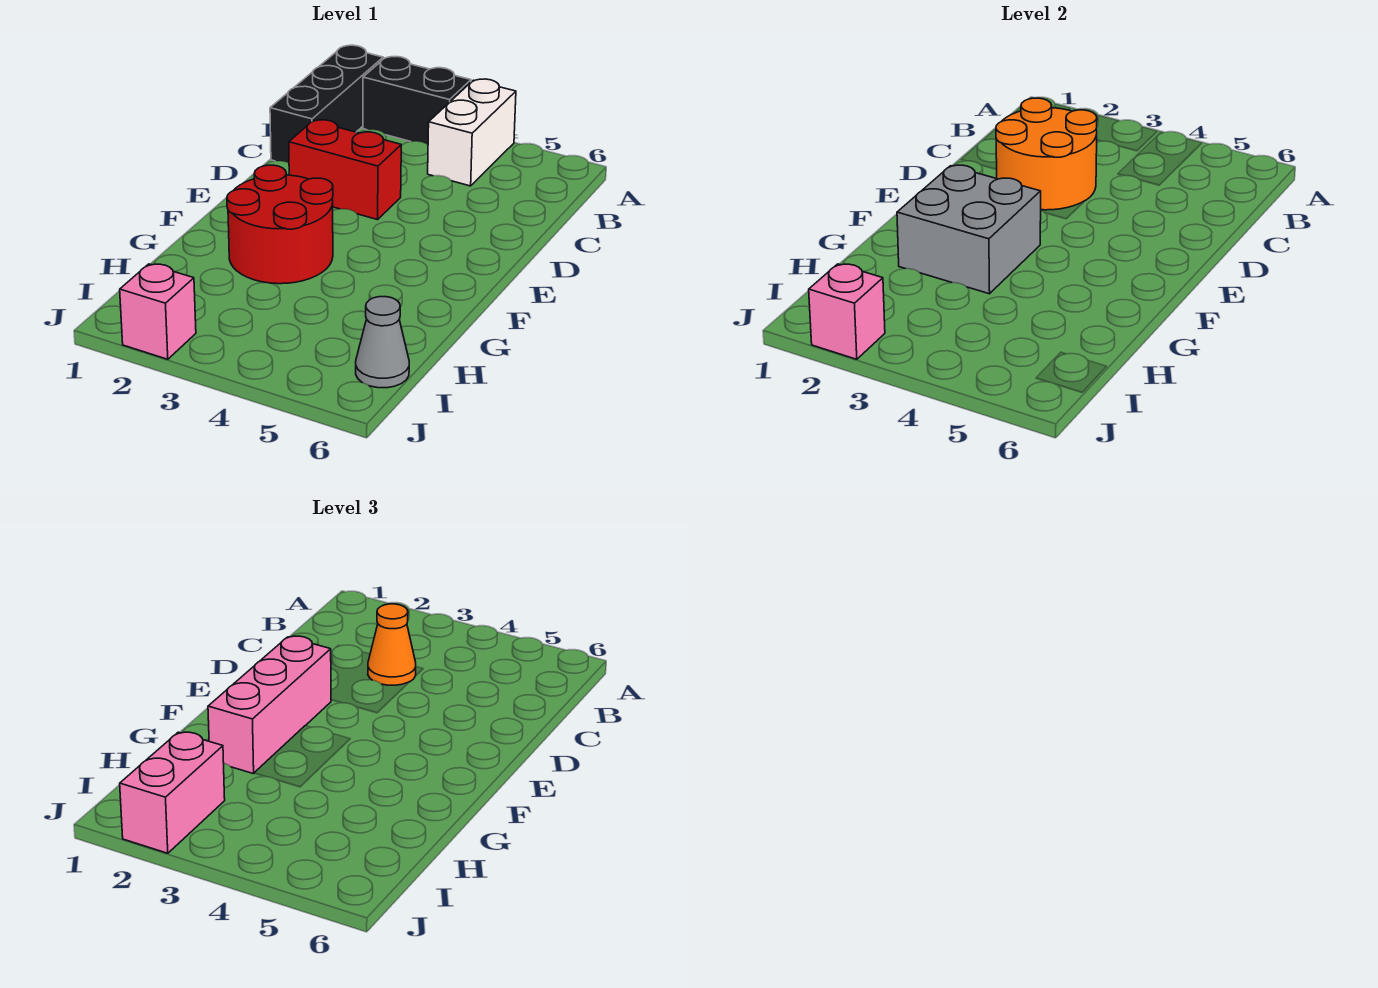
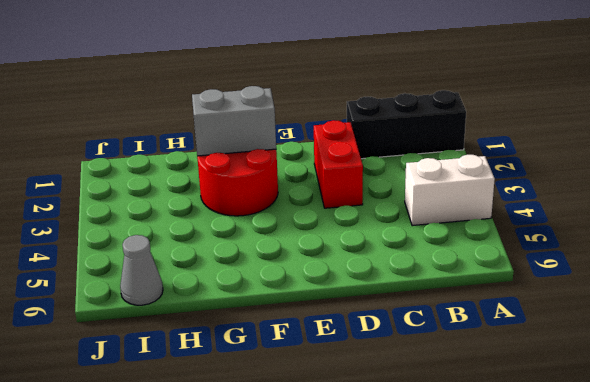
grey 1x2 brick [192,86,276,156] -> grey 2x2 brick [897,165,1041,294]
none -> black 1x2 brick [363,57,471,145]
none -> pink 1x1 brick [120,264,196,359]
none -> orange 2x2 round brick [996,98,1097,210]

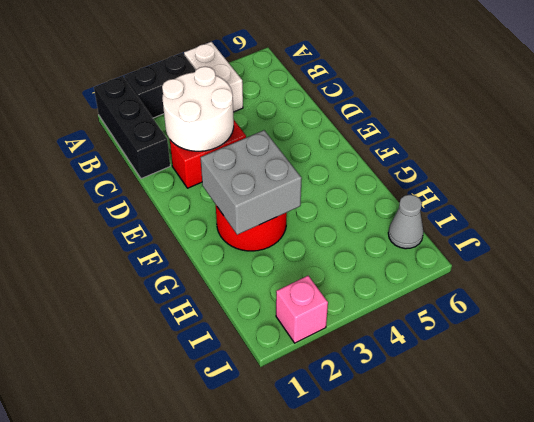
white 2x2 round brick [162,67,234,151] -> orange 2x2 round brick [996,98,1097,210]
none -> pink 1x1 brick [809,264,885,359]
none -> orange 1x1 cone [368,604,416,685]
none -> pink 1x3 brick [208,636,331,774]

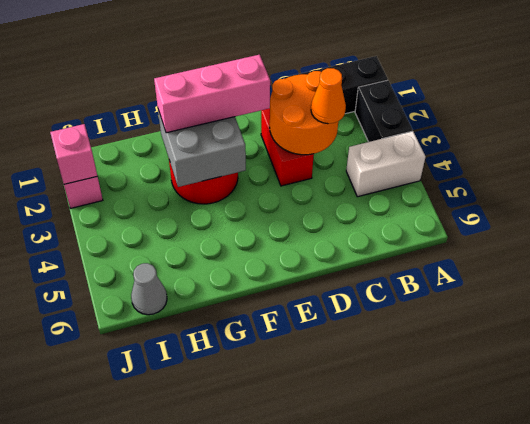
none -> pink 1x2 brick [120,732,225,853]

